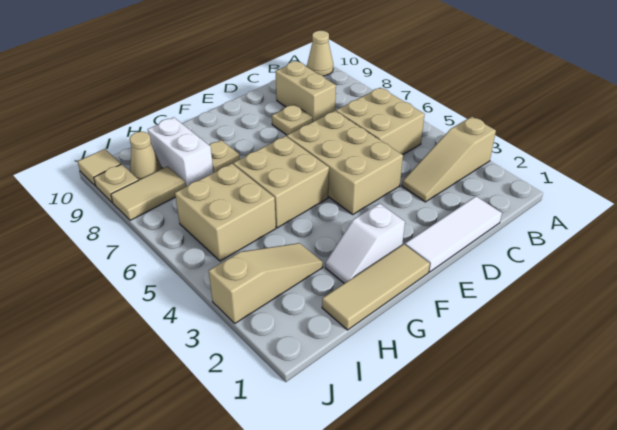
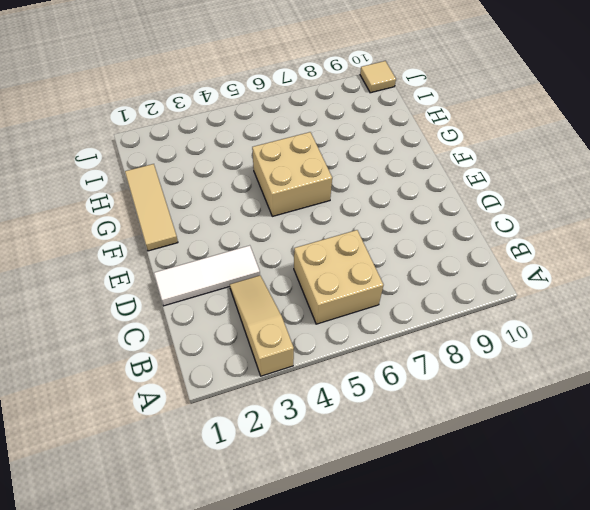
white 1x3 tile [154,245,260,306] -> white 1x3 tile turned to [405,196,502,272]
none -> tan 1x1 cone [307,31,333,76]
none -> tan 1x2 brick [276,61,336,122]
none -> tan 2x3 brick [287,111,403,214]

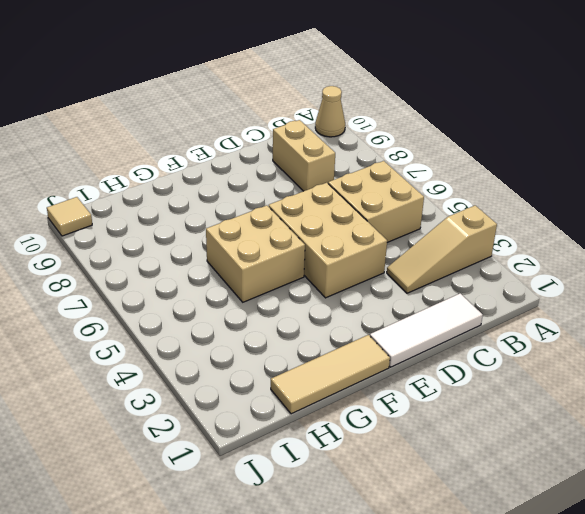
none -> tan 1x1 plate [272,105,313,135]
none -> white 1x2 slope [325,203,405,283]
none -> tan 1x1 plate [209,140,240,173]

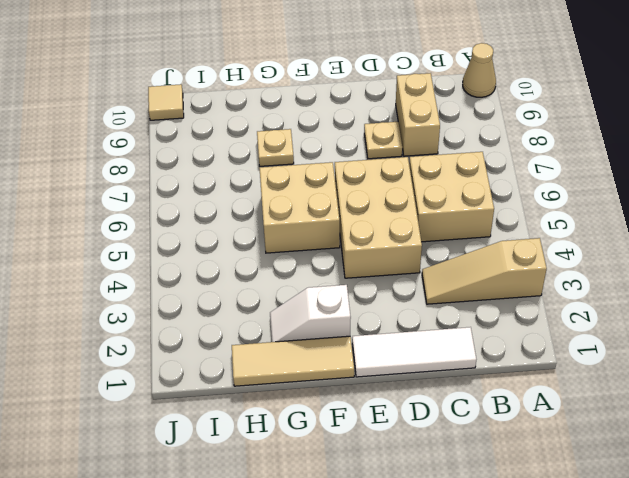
none -> tan 1x3 slope [209,243,323,323]
none -> tan 2x2 brick [175,164,276,261]
none -> white 1x2 brick [148,117,213,187]

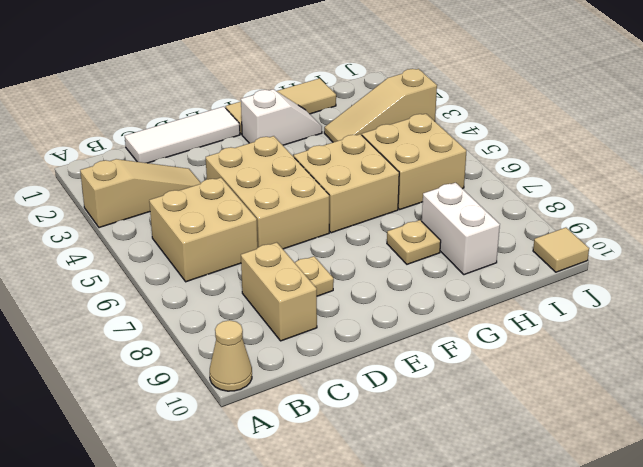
none -> tan 1x2 tile [111,166,186,220]
none -> tan 1x1 cone [130,132,161,180]
none -> tan 1x1 plate [94,164,138,203]

